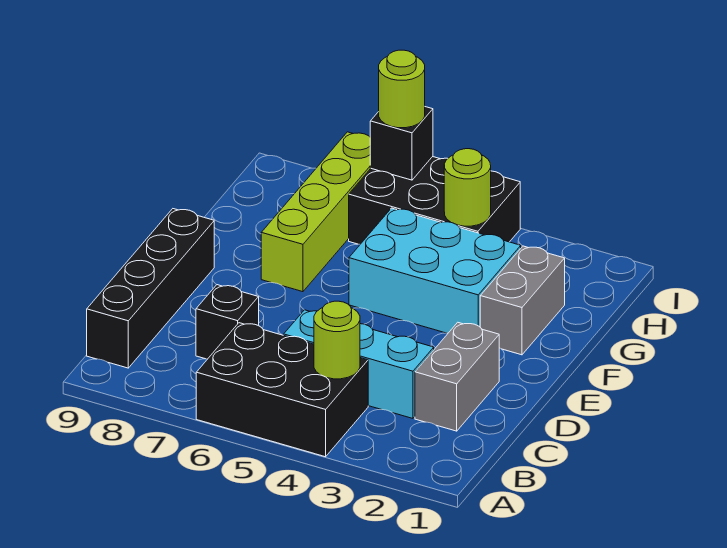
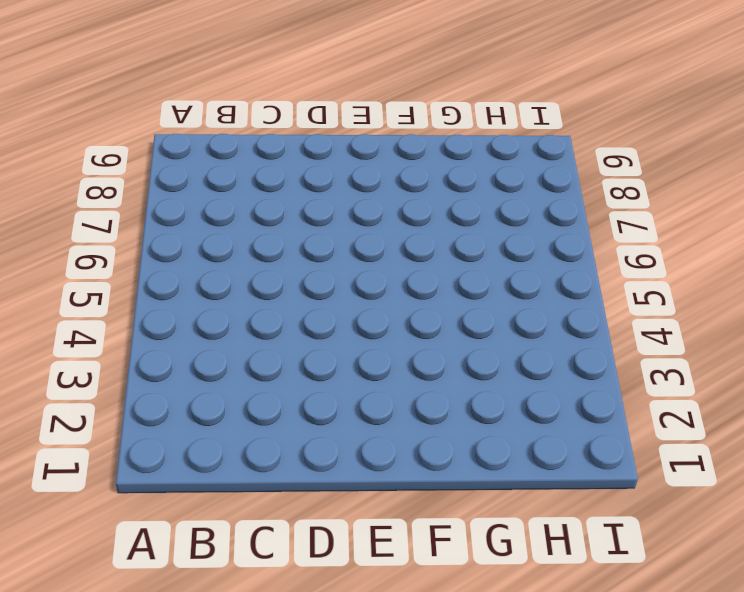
none -> black 2x3 brick [196,323,368,457]
none -> black 1x4 brick [87,209,214,368]
none -> grey 1x2 brick [415,322,499,431]

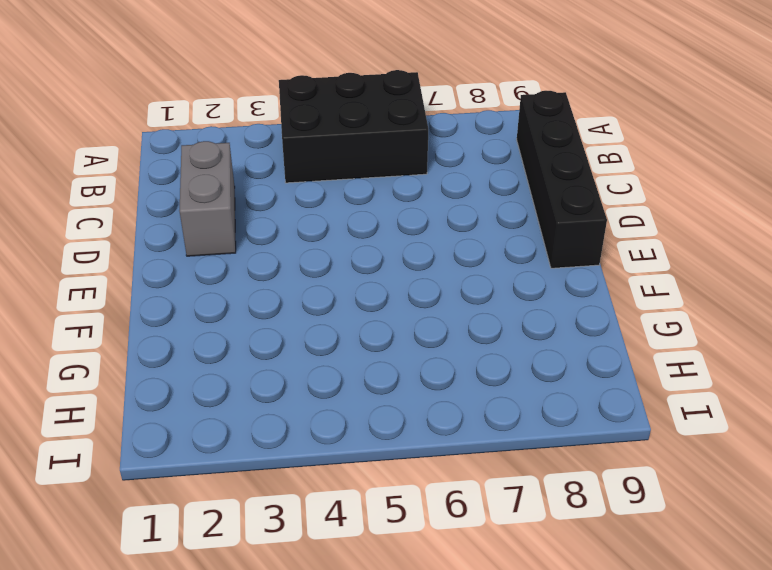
none -> cyan 1x3 brick [284,310,434,418]
none -> black 1x1 brick [196,285,259,359]
none -> grey 1x2 brick [480,246,565,355]

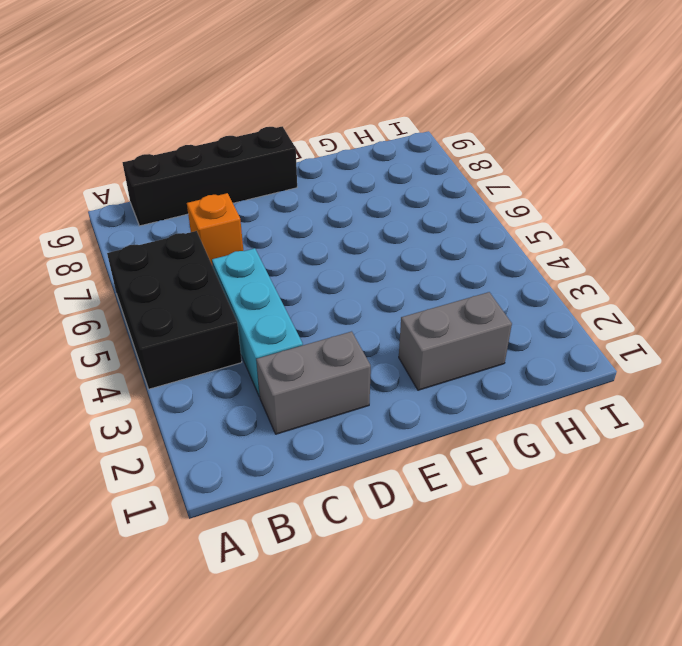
orange 1x1 brick [187,193,243,266] -> black 1x1 brick [196,285,259,359]
none -> cyan 2x3 brick [349,208,521,333]
none -> lime 1x4 brick [261,132,371,292]
none -> black 2x3 brick [349,157,520,244]

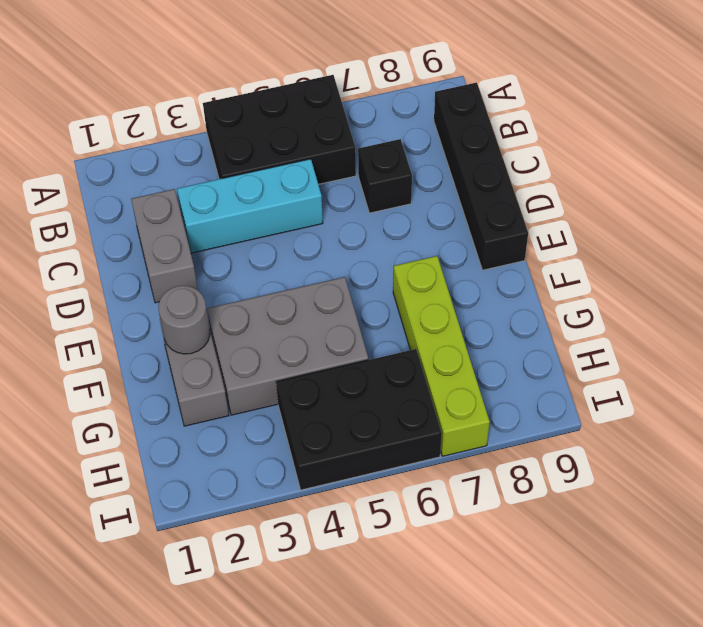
grey 1x1 round brick [158,286,210,354] -> none
grey 2x3 brick [207,277,368,415] -> cyan 2x3 brick [349,208,521,333]
none -> lime 1x1 round brick [314,301,360,379]
none -> lime 1x1 round brick [444,149,491,226]
none -> black 1x1 brick [370,107,433,180]

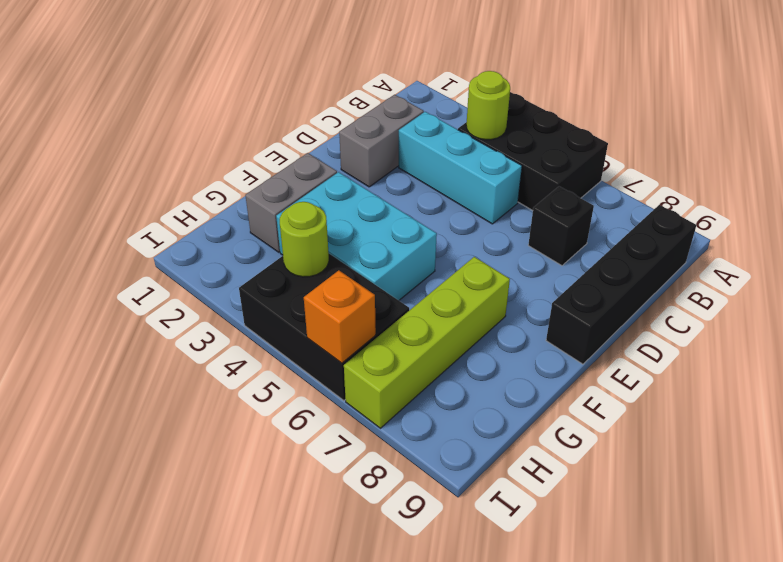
orange 1x1 brick [304,270,376,363] -> black 1x1 brick [370,107,433,180]
none -> lime 1x1 round brick [379,50,425,128]

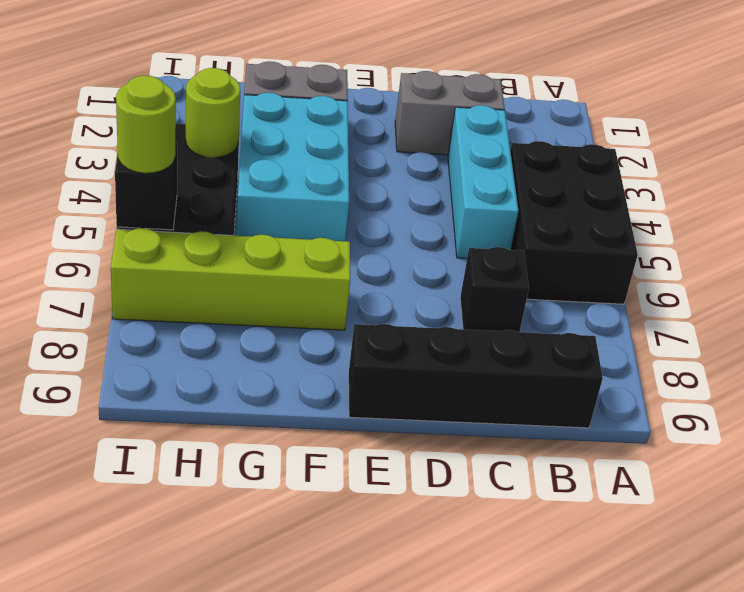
none -> lime 1x1 round brick [314,301,360,379]

